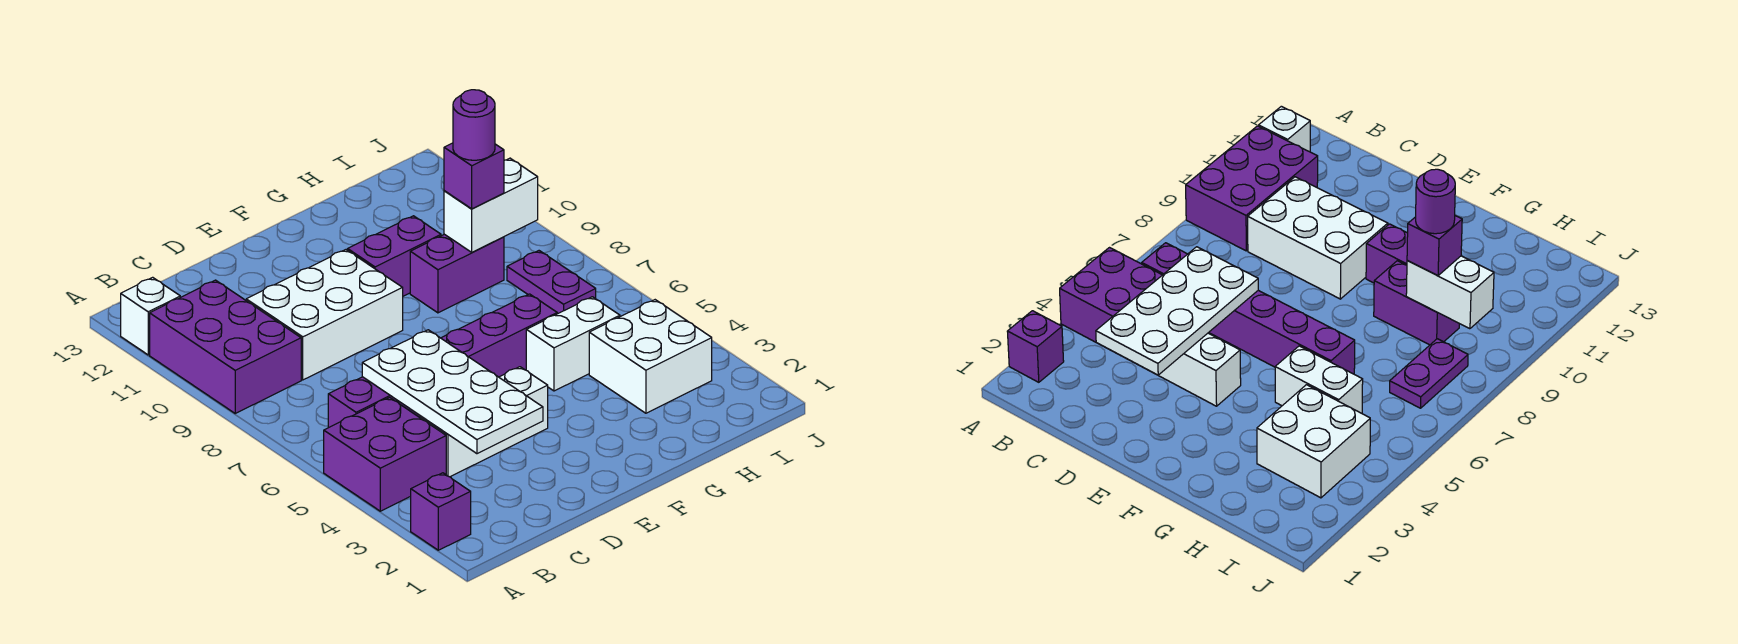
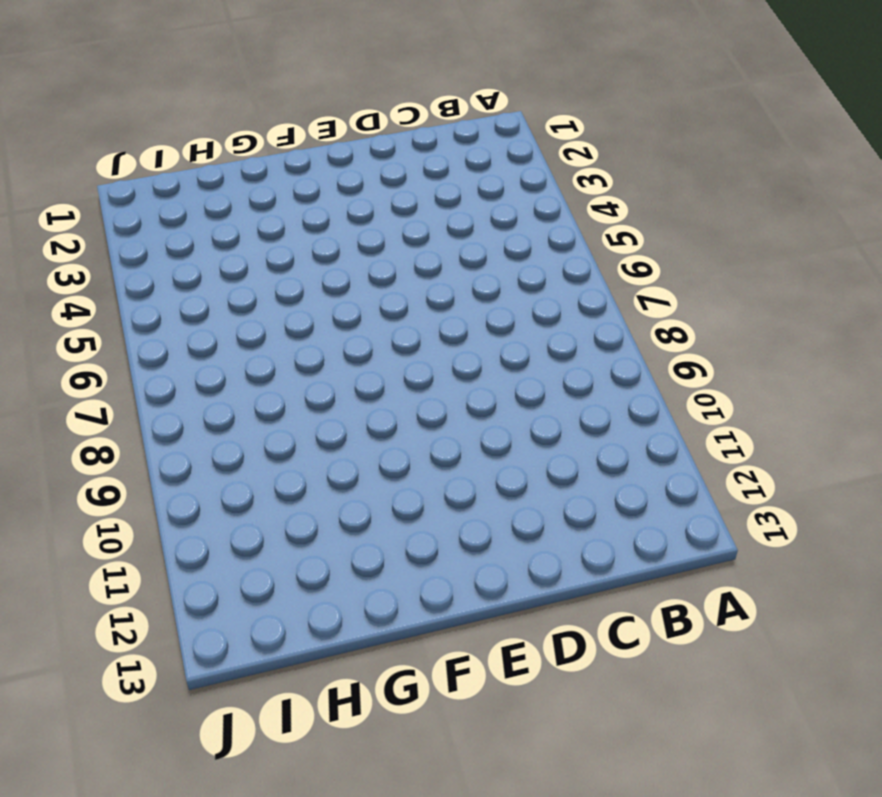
none -> purple 1x1 brick [411,473,471,550]
none -> purple 2x2 brick [324,397,446,511]
none -> purple 2x3 brick [150,280,301,413]

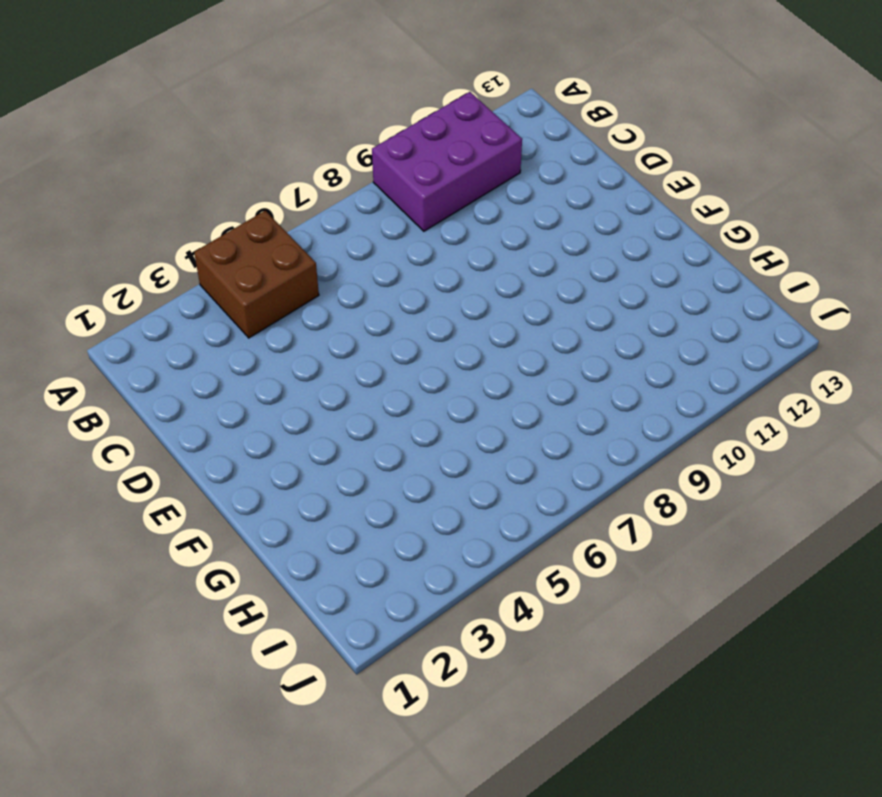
brown 2x2 brick [194,211,319,338] -> purple 2x2 brick [324,397,446,511]
none -> purple 1x1 brick [411,473,471,550]
none -> white 1x1 brick [121,277,180,355]
none -> purple 1x6 brick [328,294,557,428]

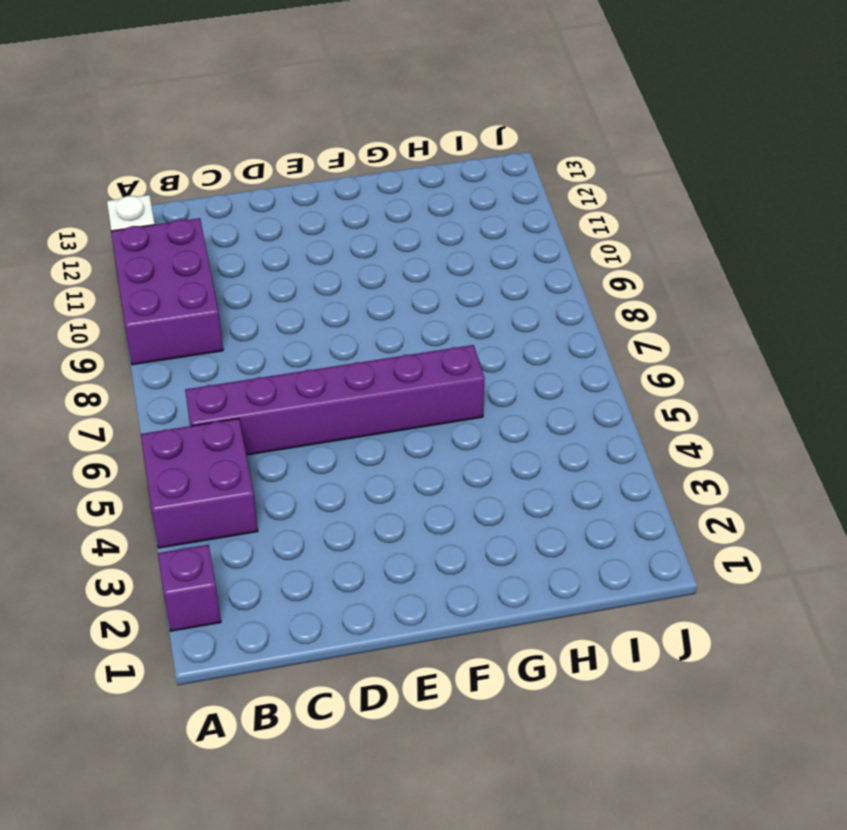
none -> white 1x3 brick [420,367,548,477]
none -> white 2x3 brick [246,250,403,380]
none -> purple 1x2 brick [348,216,441,296]

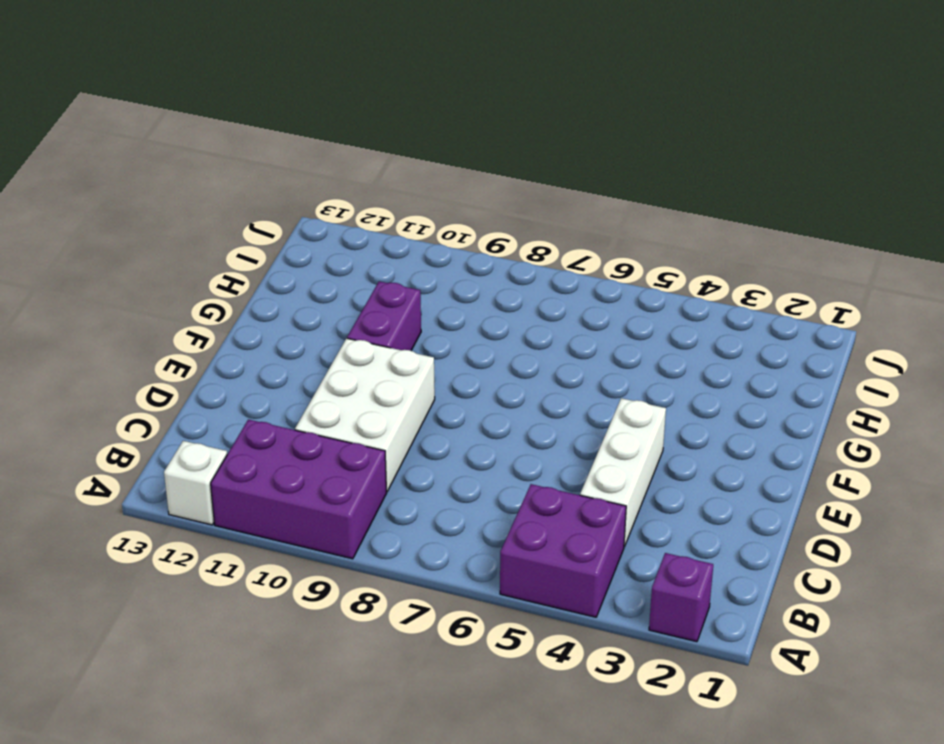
none -> purple 1x6 brick [328,294,557,428]
none -> white 1x2 brick [526,297,620,391]
none -> purple 1x2 brick [410,234,504,313]

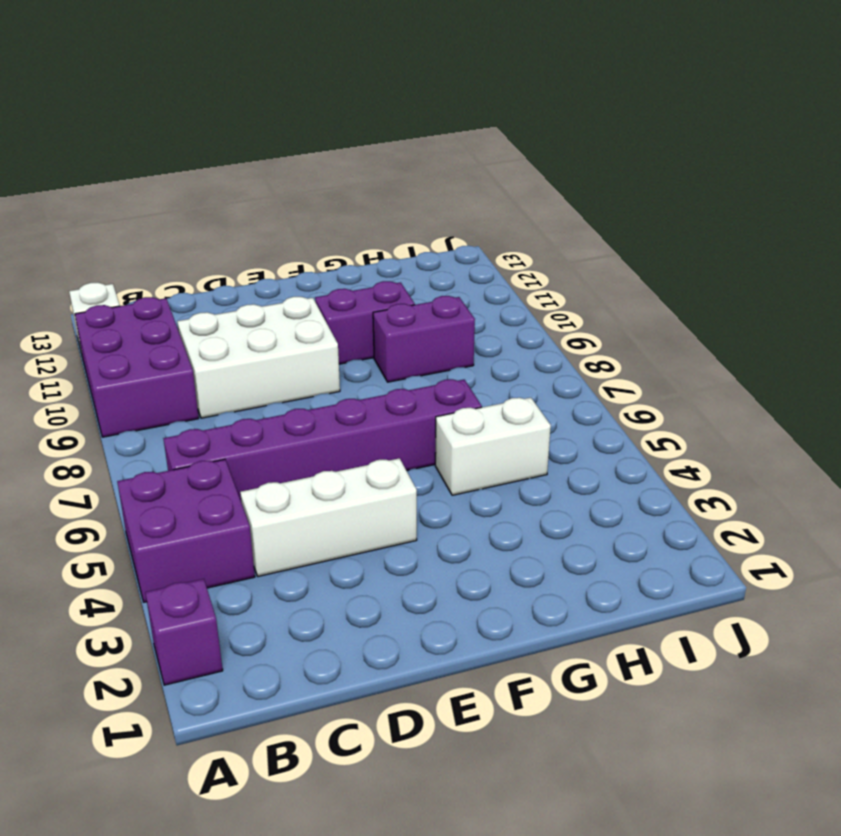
none -> white 2x2 brick [589,300,712,413]
none -> purple 1x2 plate [507,251,596,314]
none -> white 2x4 plate [362,330,543,454]

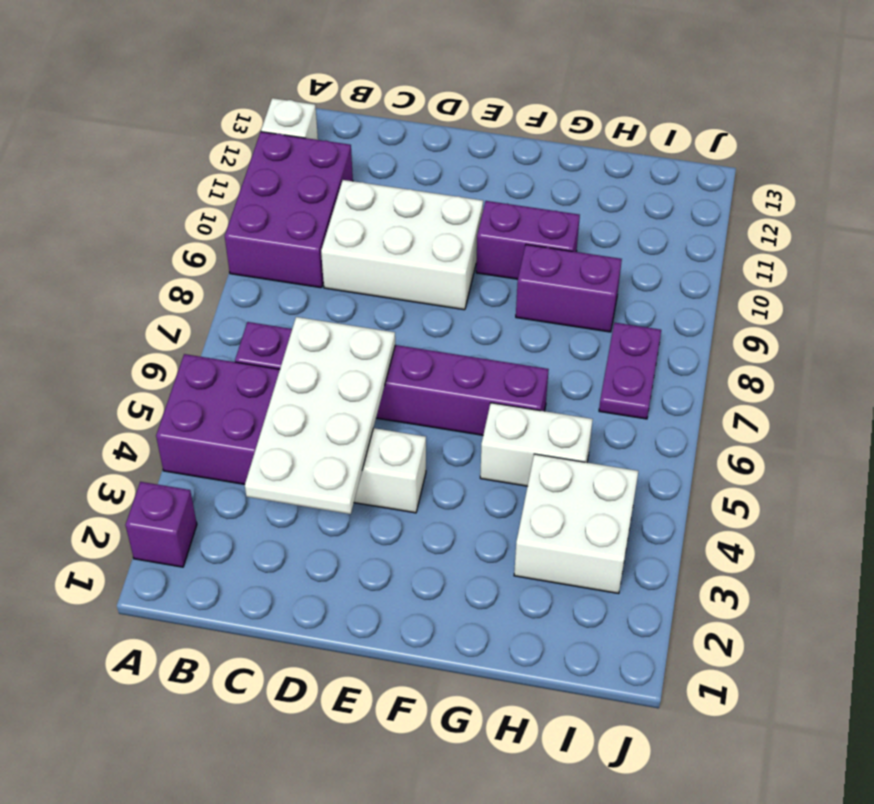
none -> white 1x2 brick [444,158,538,252]
none -> purple 1x1 brick [444,143,504,209]
none -> purple 1x1 round brick [453,90,495,160]

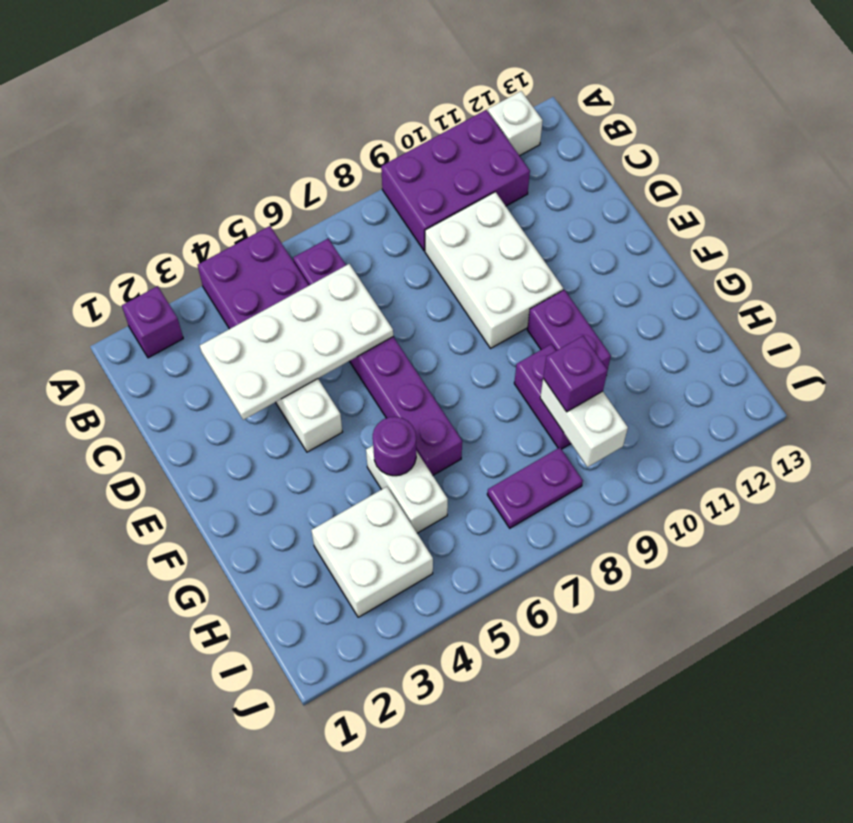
purple 1x1 round brick [373,417,416,476] -> purple 1x1 round brick moved to [453,90,495,160]

